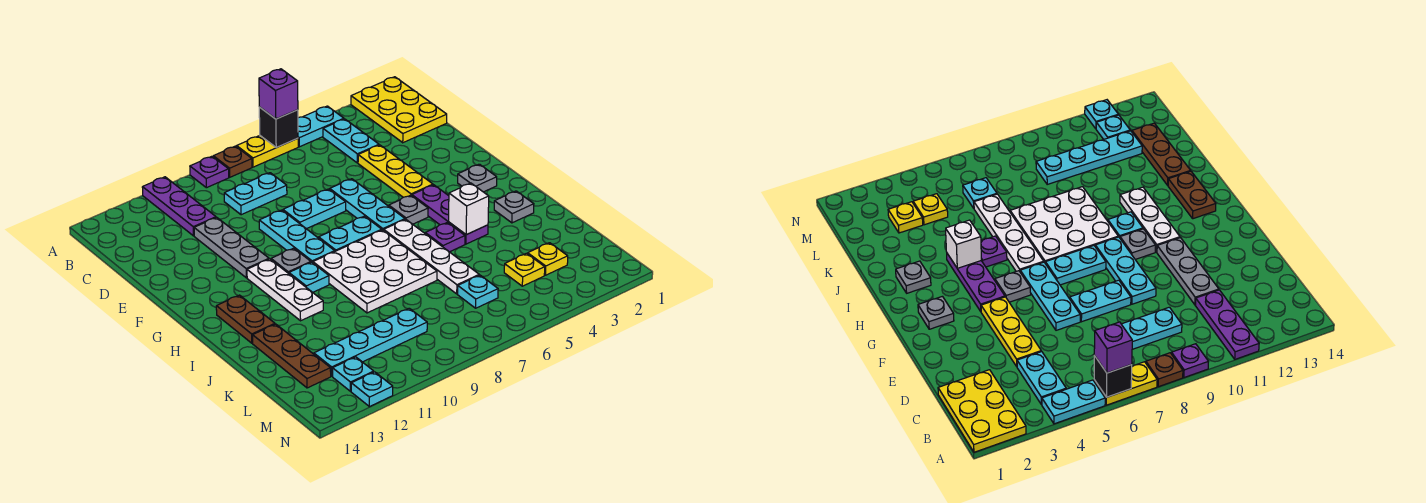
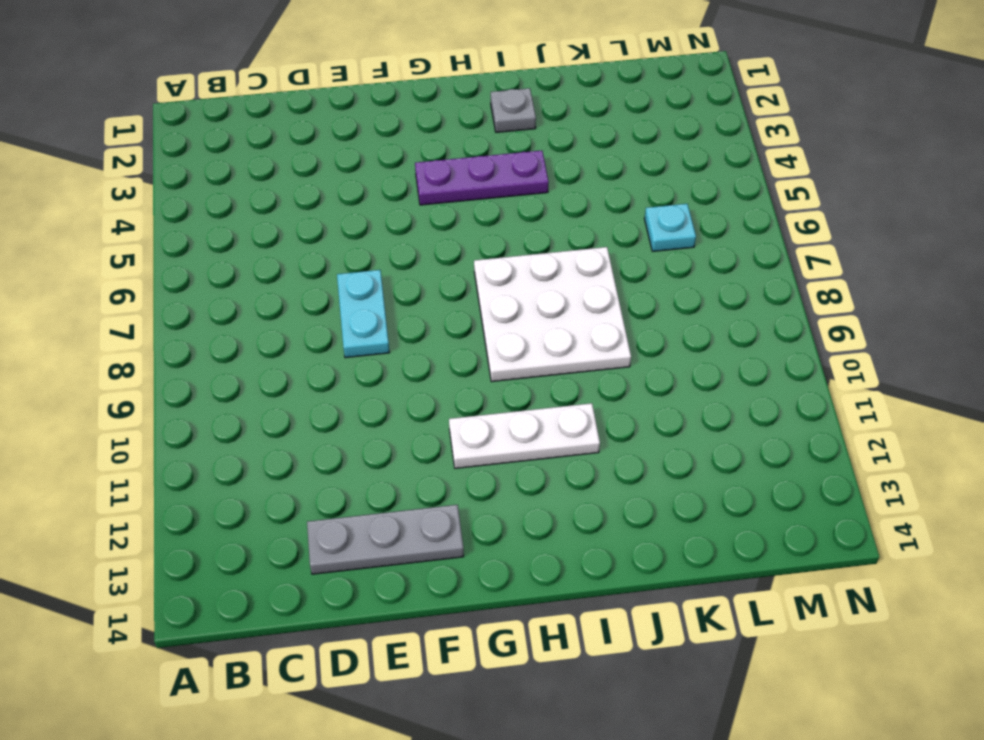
grey 1x3 plate [307,505,464,574] -> grey 1x3 plate moved to [194,217,269,278]
none -> yellow 2x3 plate [351,77,447,143]
none -> cyan 1x2 plate [298,106,344,147]
none -> yellow 1x2 plate [237,136,298,167]
none -> brown 1x1 plate [213,146,252,177]

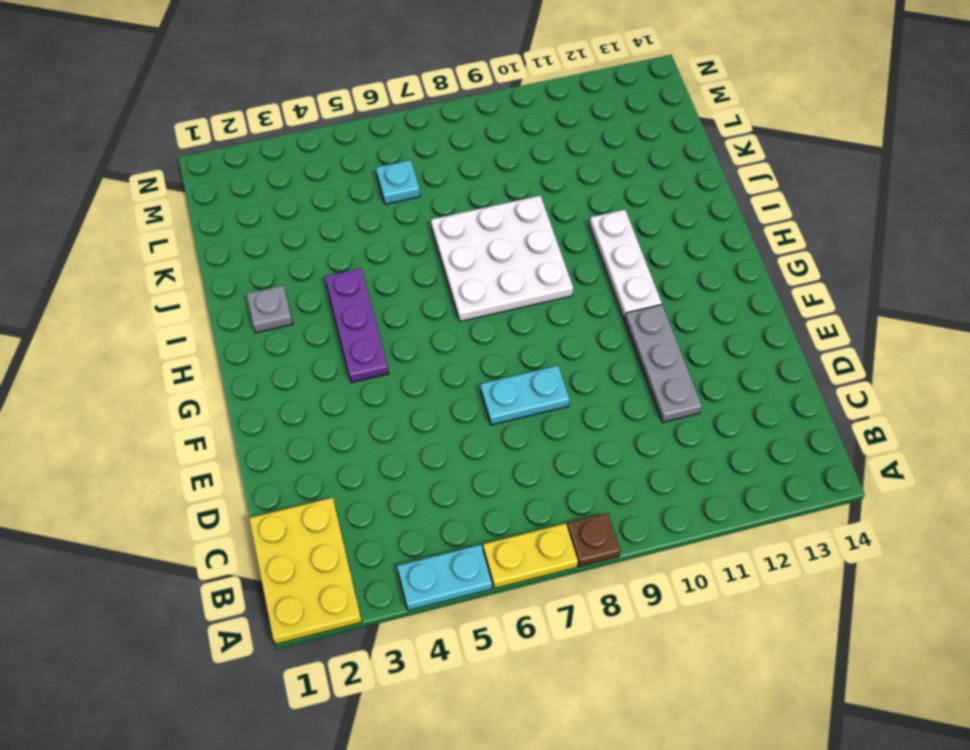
none -> purple 1x1 plate [190,156,229,188]
none -> purple 1x3 plate [142,177,216,236]
none -> cyan 1x2 plate [323,119,379,163]
none -> cyan 1x2 plate [224,173,287,215]

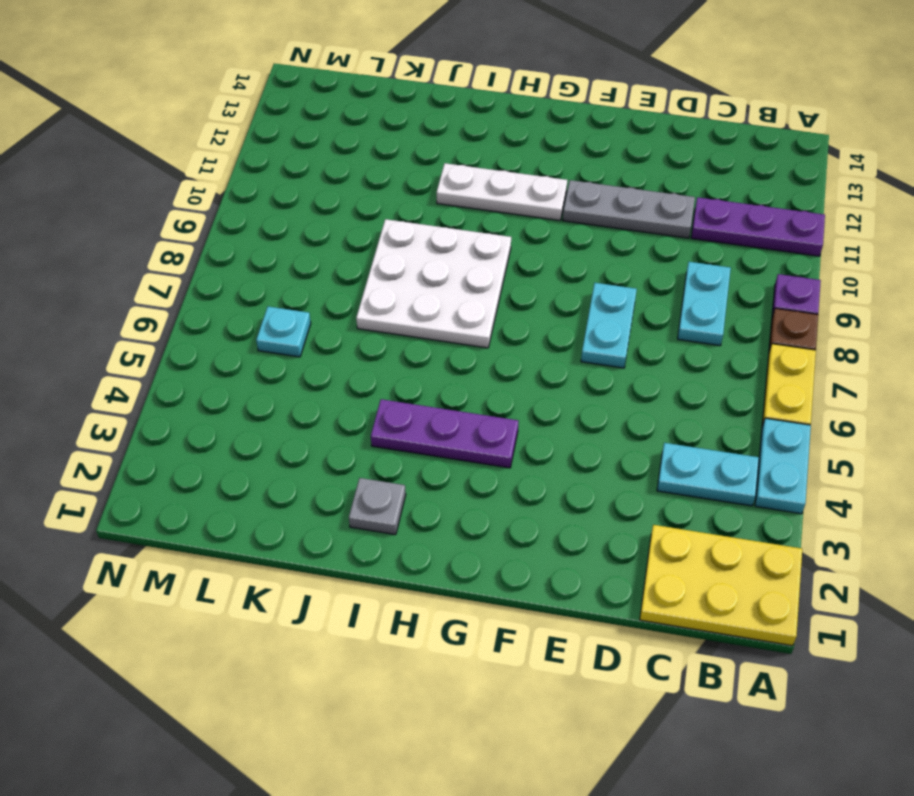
none -> yellow 1x3 plate [358,145,433,197]
none -> cyan 1x3 plate [330,179,405,230]
none -> cyan 1x3 plate [259,210,335,263]
none -> grey 1x1 plate [458,164,497,192]

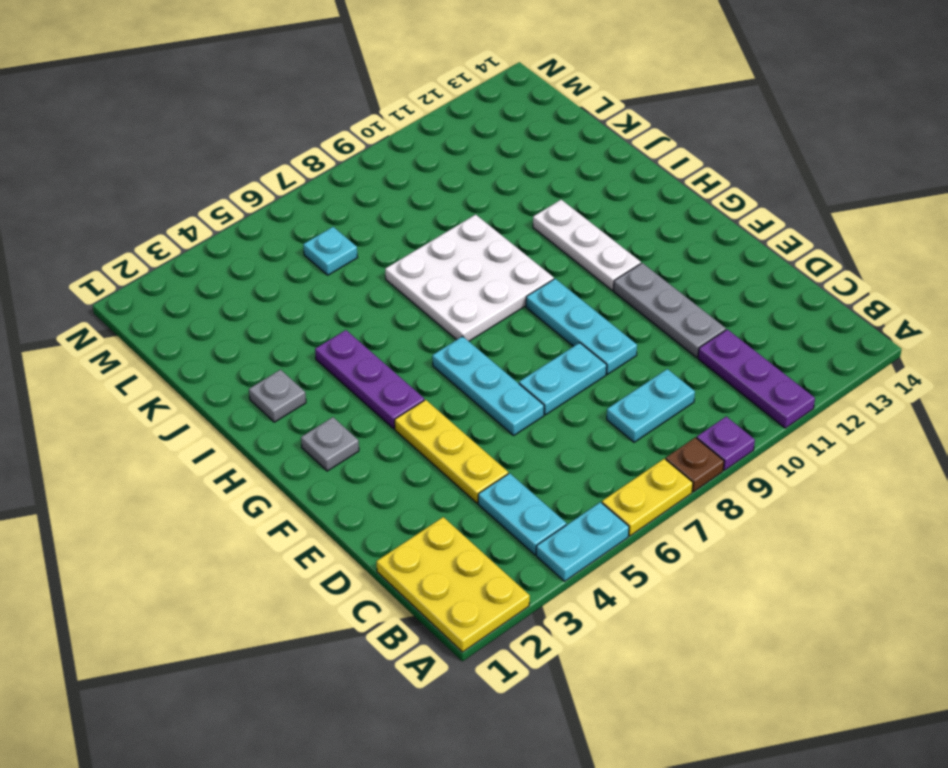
none -> grey 1x1 plate [389,195,428,224]
none -> cyan 1x2 plate [319,216,382,251]
none -> grey 1x1 plate [271,248,311,274]
none -> white 1x4 plate [384,219,479,294]

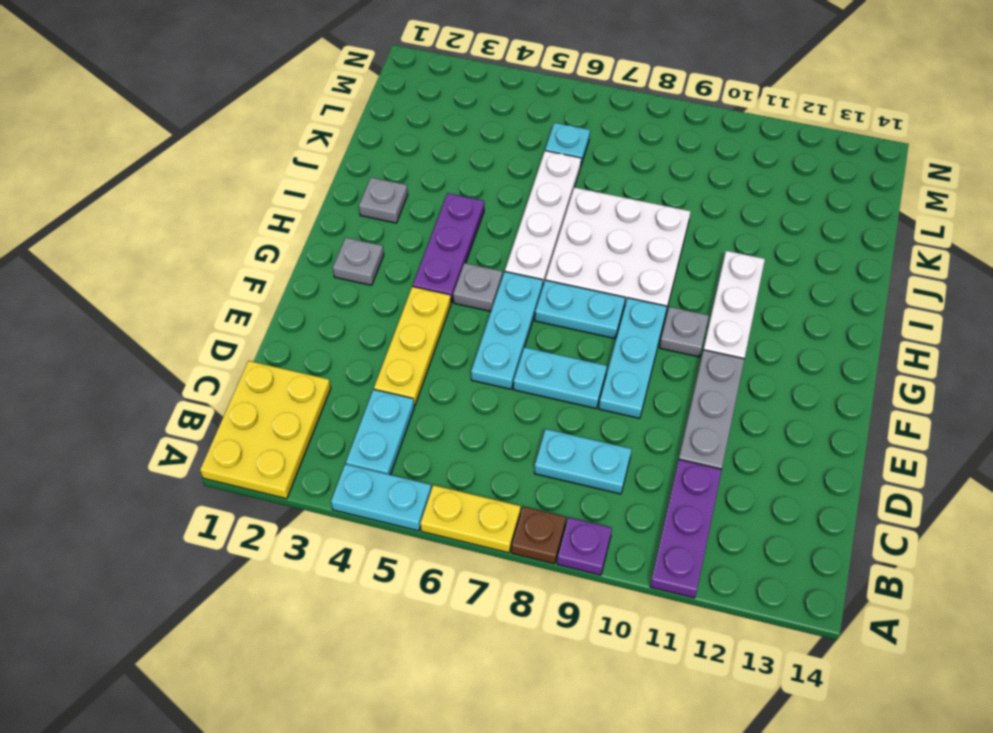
none -> cyan 1x1 plate [289,262,329,292]
none -> brown 1x2 plate [216,295,275,343]
none -> purple 1x1 plate [425,223,465,252]
none -> brown 1x3 plate [253,324,331,388]

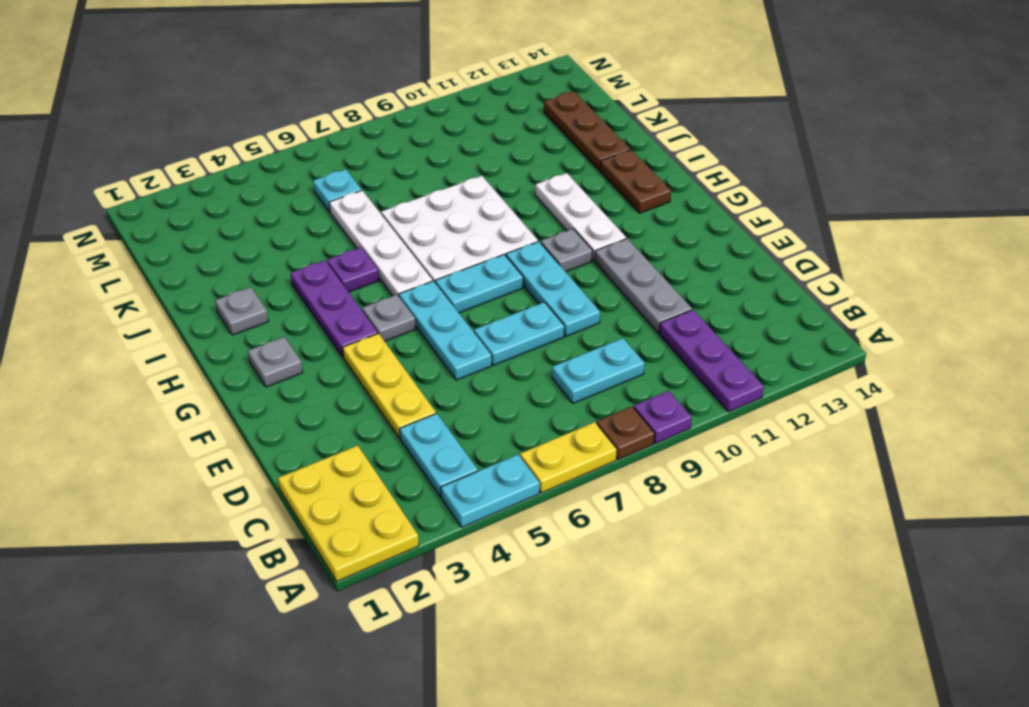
none -> cyan 1x1 plate [289,262,329,292]
none -> yellow 1x1 plate [528,243,568,275]
none -> yellow 1x1 plate [504,253,545,286]
none -> cyan 1x4 plate [314,308,427,376]

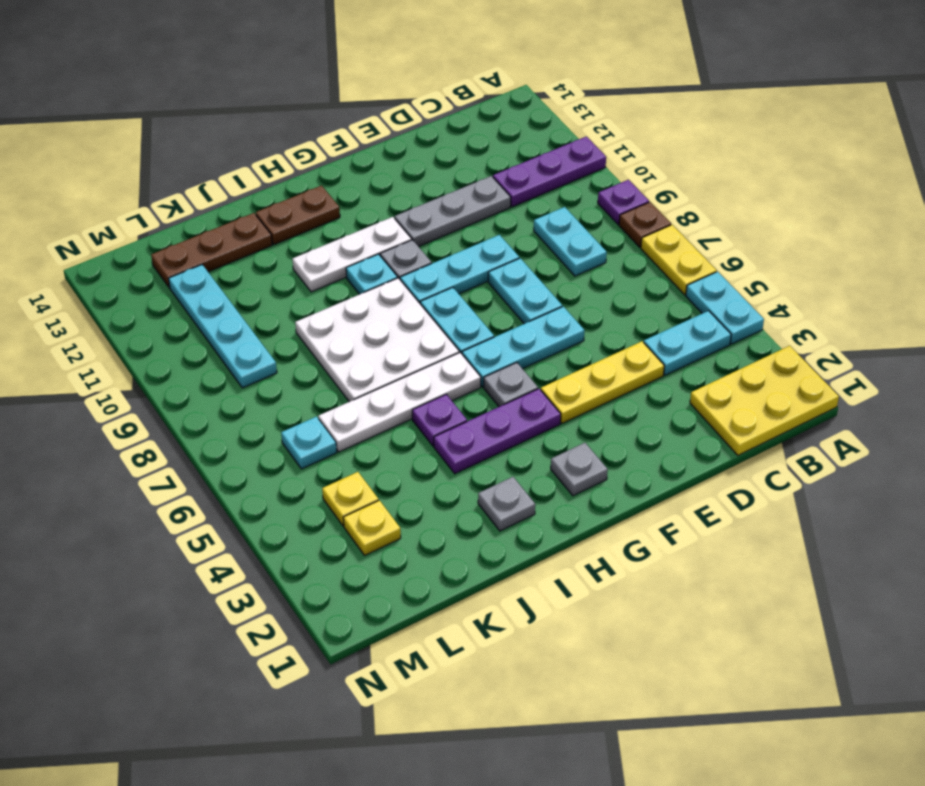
none -> cyan 1x1 plate [333,357,374,391]
none -> cyan 1x1 plate [351,372,393,407]
none -> black 1x1 brick [259,107,298,148]
none -> white 1x1 brick [449,183,489,235]

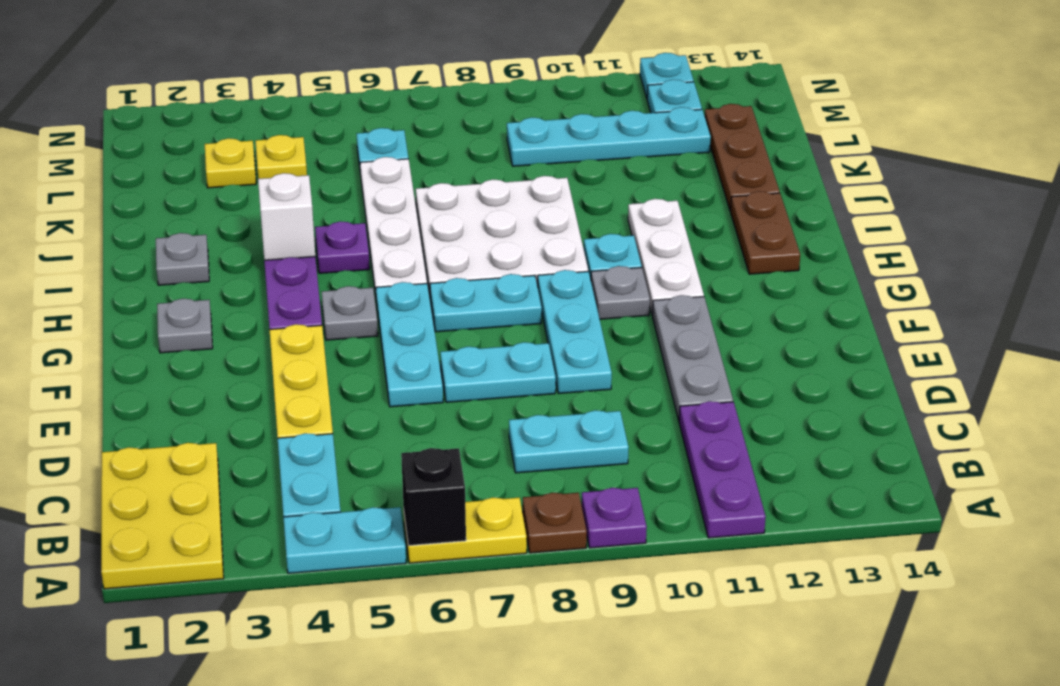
none -> purple 1x1 brick [259,69,298,119]

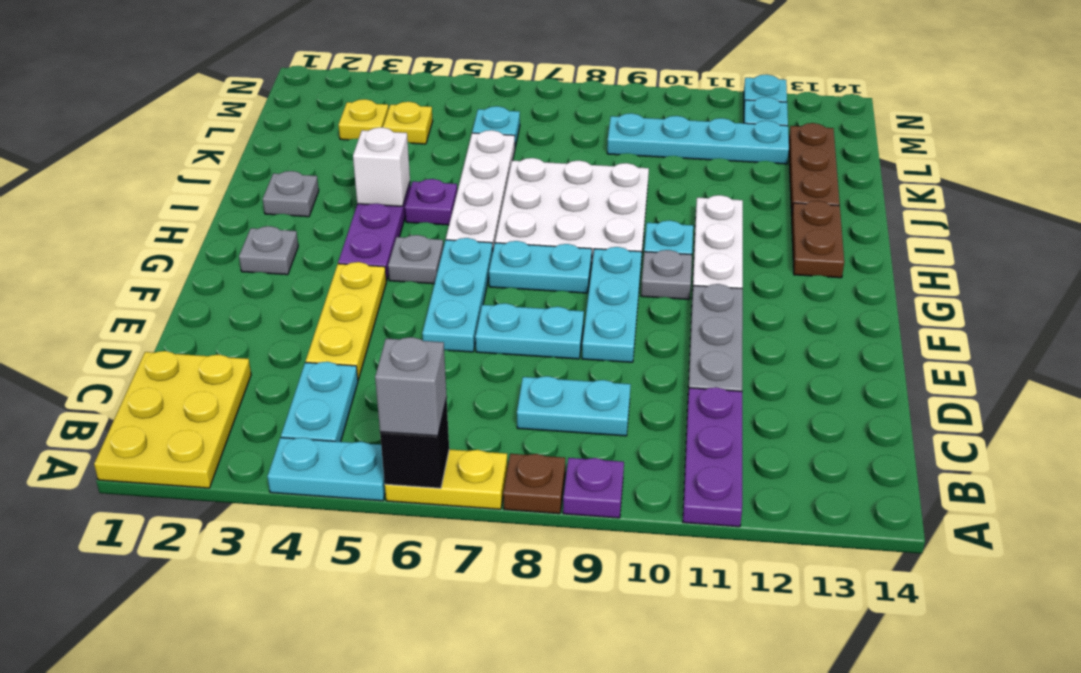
grey 1x1 brick [375,337,447,436] -> purple 1x1 brick [259,69,298,119]

